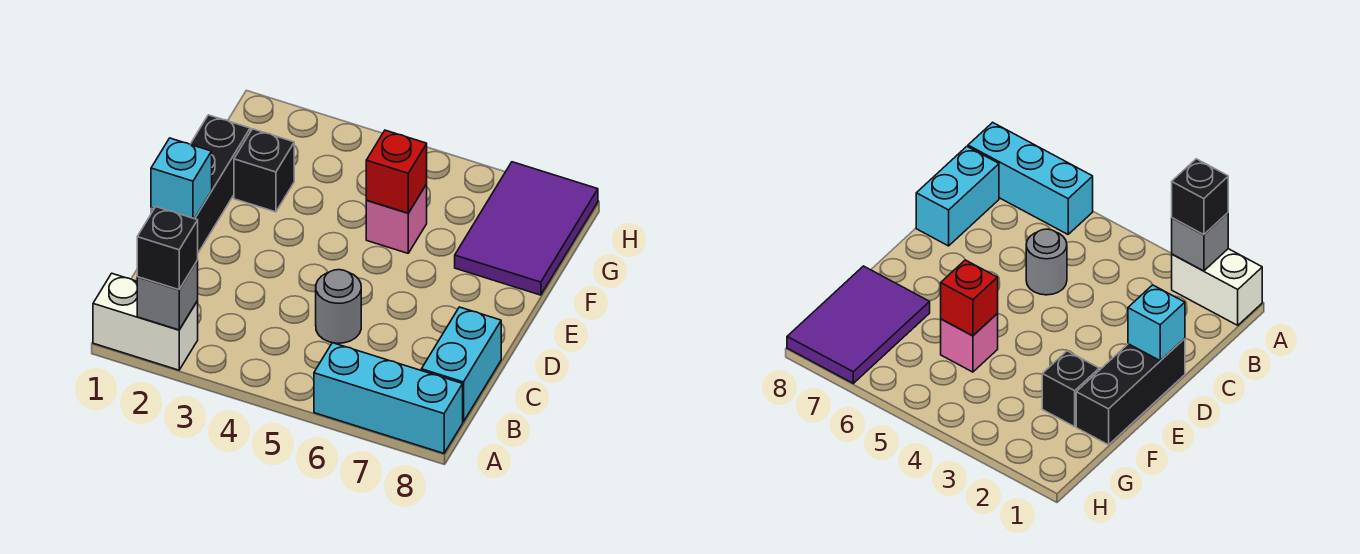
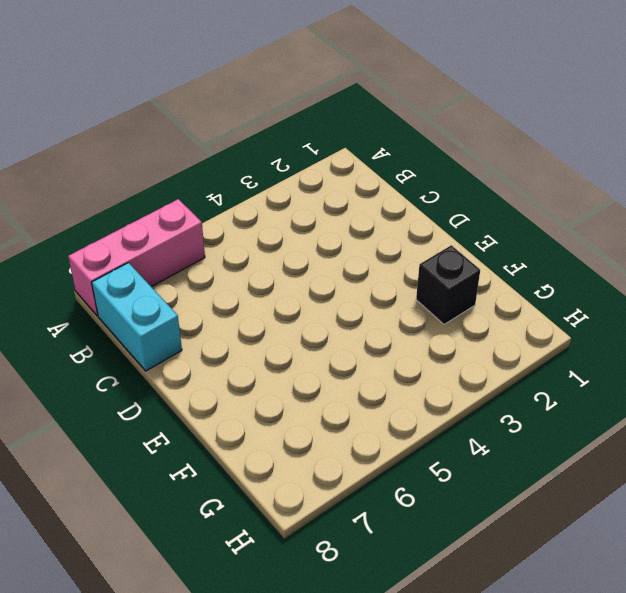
pink 1x3 brick [68,199,205,316] -> cyan 1x3 brick [314,343,463,453]
none -> white 1x2 brick [93,273,198,370]
none -> grey 1x1 round brick [316,270,361,343]
none -> black 1x3 brick [151,115,250,253]

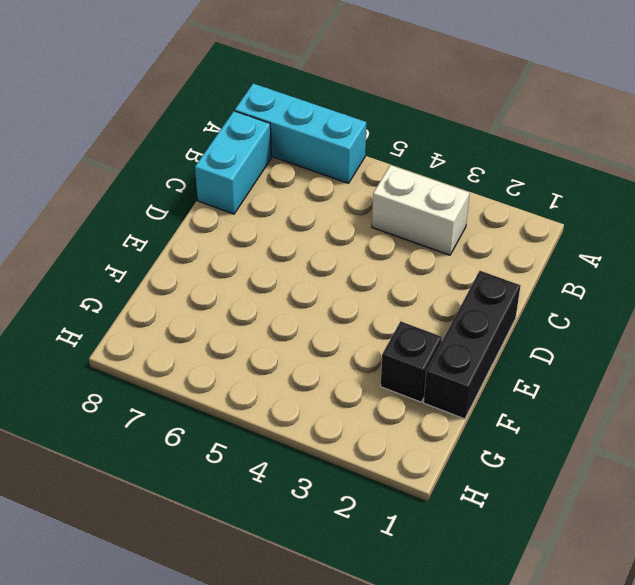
white 1x2 brick [372,165,470,255] -> white 1x2 brick moved to [93,273,198,370]
none -> grey 1x1 round brick [316,270,361,343]
none -> pink 1x1 brick [366,184,427,253]
none -> purple 2x3 tile [455,162,598,295]

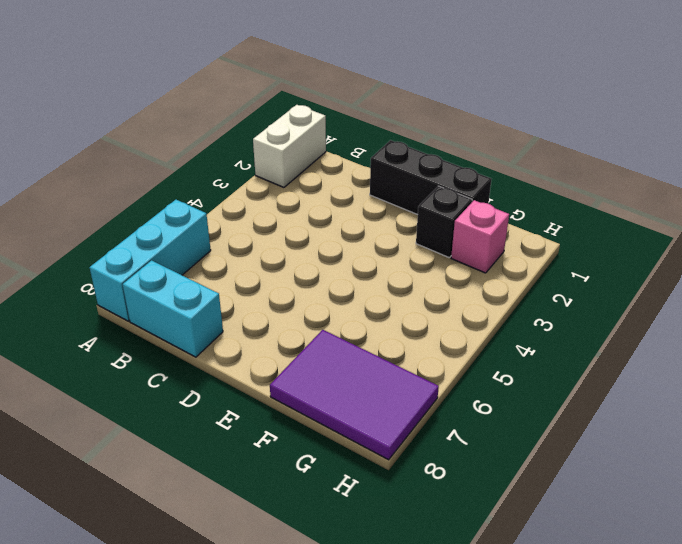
pink 1x1 brick [451,200,509,273] -> pink 1x1 brick moved to [366,184,427,253]
none -> grey 1x1 round brick [316,270,361,343]
none -> grey 1x1 brick [137,261,198,330]
none -> cyan 1x1 brick [151,138,212,219]

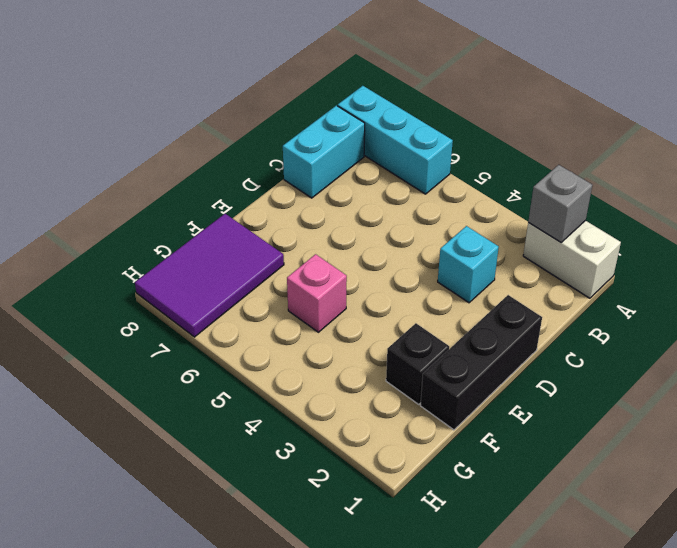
cyan 1x1 brick [438,226,499,303] -> cyan 1x1 brick moved to [151,138,212,219]
none -> grey 1x1 round brick [316,270,361,343]
none -> red 1x1 brick [366,130,427,213]
none -> black 1x1 brick [137,207,198,290]

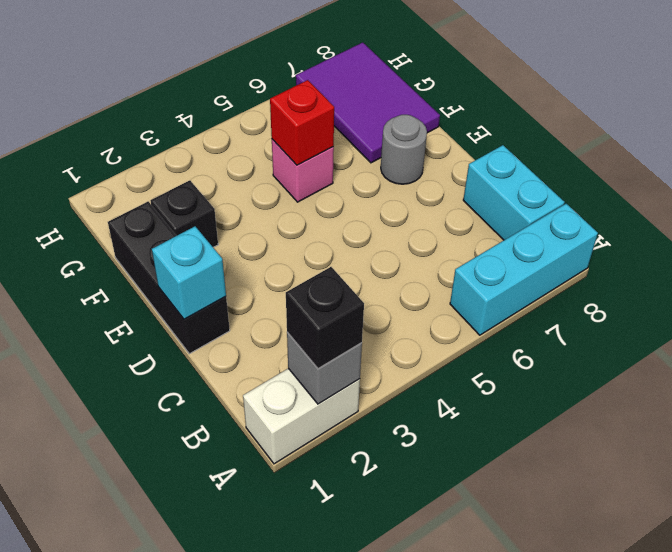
grey 1x1 round brick [381,115,427,184] -> grey 1x1 round brick moved to [316,270,361,343]

